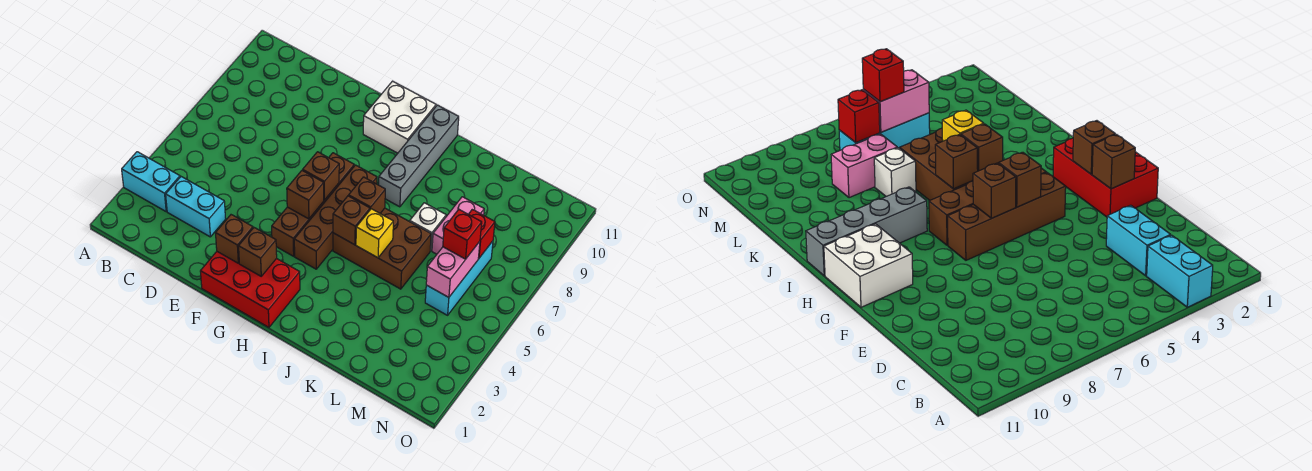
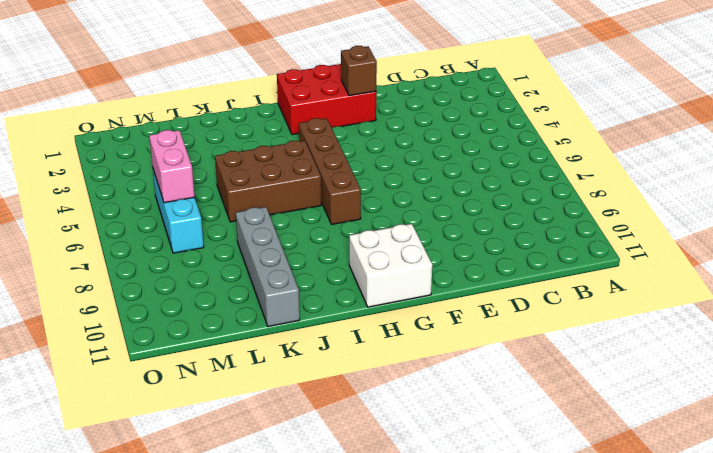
grey 1x4 brick [236,207,300,327] -> grey 1x4 brick moved to [379,105,459,207]
none -> cyan 1x2 brick [122,152,180,211]
none -> cyan 1x2 brick [166,177,226,237]
none -> brown 1x4 brick [272,153,354,256]

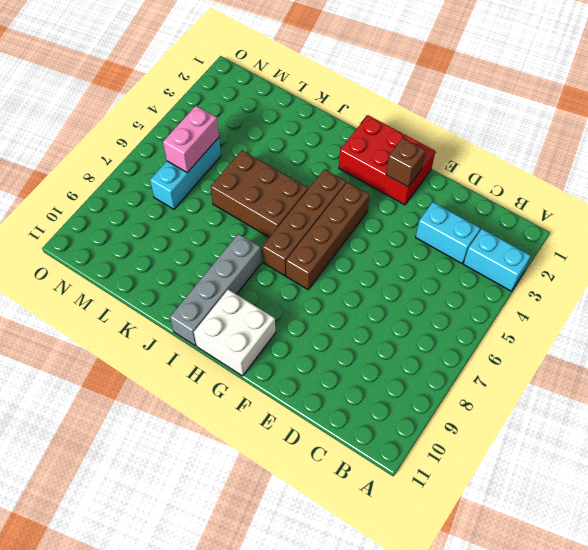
none -> white 1x1 brick [410,203,446,251]
none -> pink 1x2 brick [432,197,484,254]
none -> brown 1x1 brick [239,228,277,276]

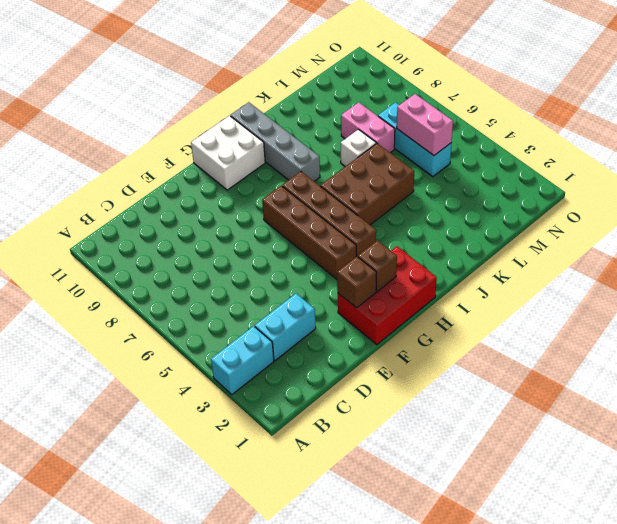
none -> brown 1x1 brick [287,170,324,219]
none -> brown 1x1 brick [303,152,339,200]
none -> brown 1x1 brick [333,196,370,245]

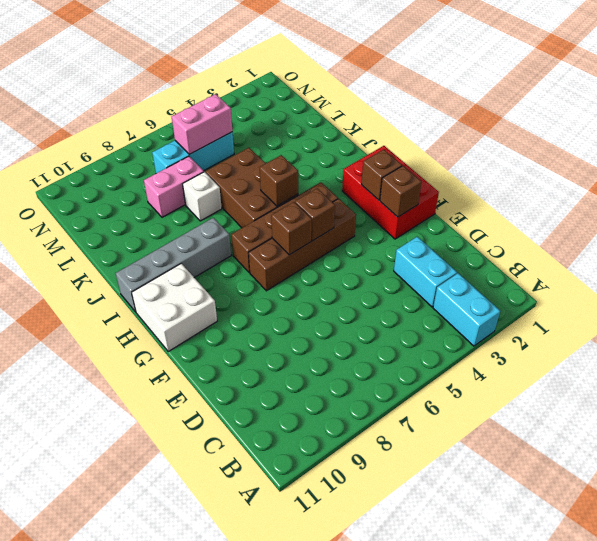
none -> brown 1x1 brick [349,177,385,213]
none -> yellow 1x1 brick [356,209,393,258]
none -> red 1x1 brick [468,209,495,258]

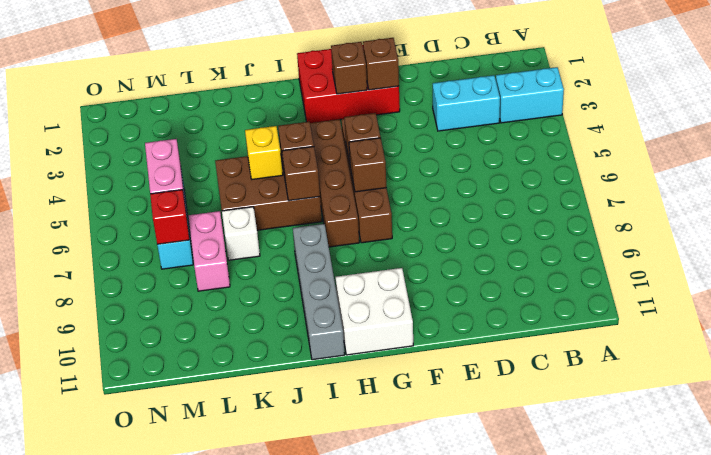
none -> red 1x1 brick [443,209,482,259]

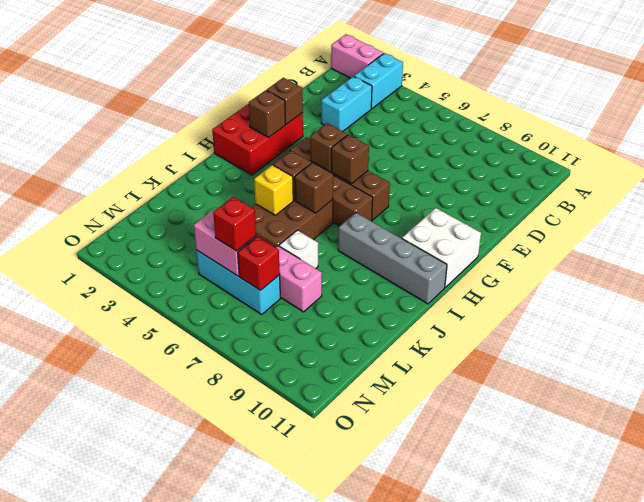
pink 1x2 brick [331,34,383,78] -> none

